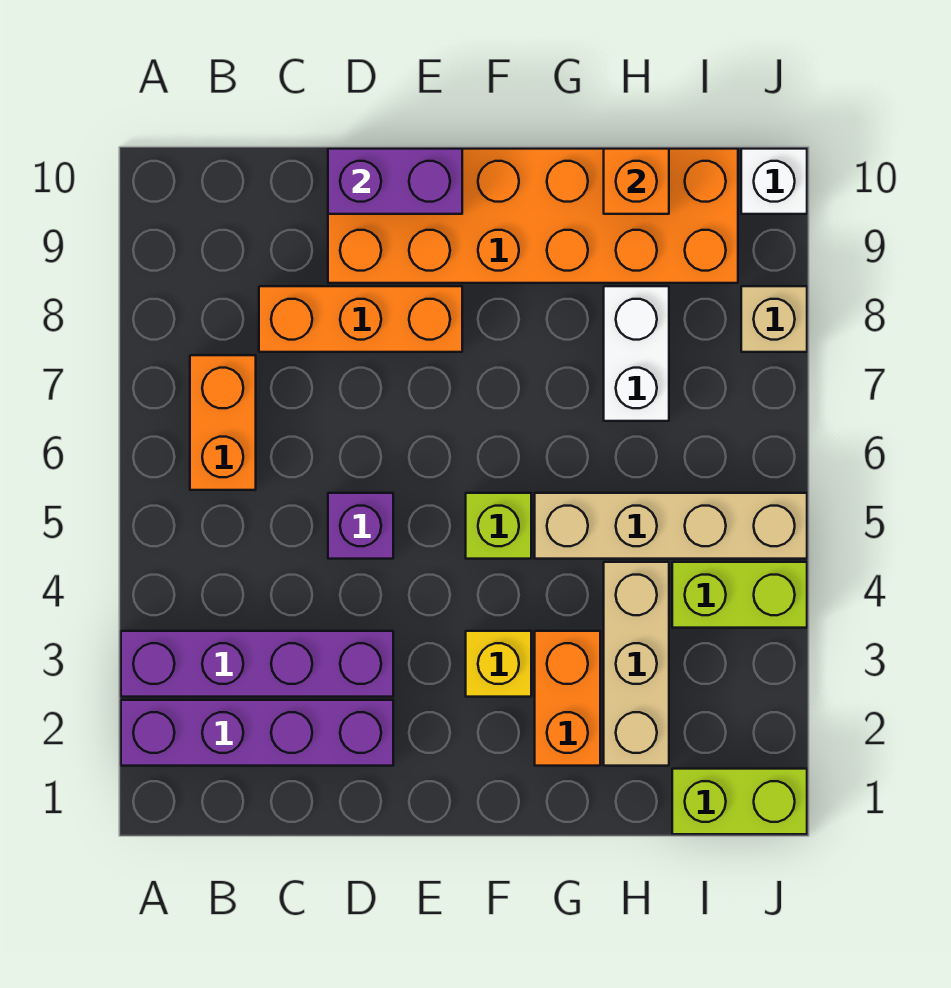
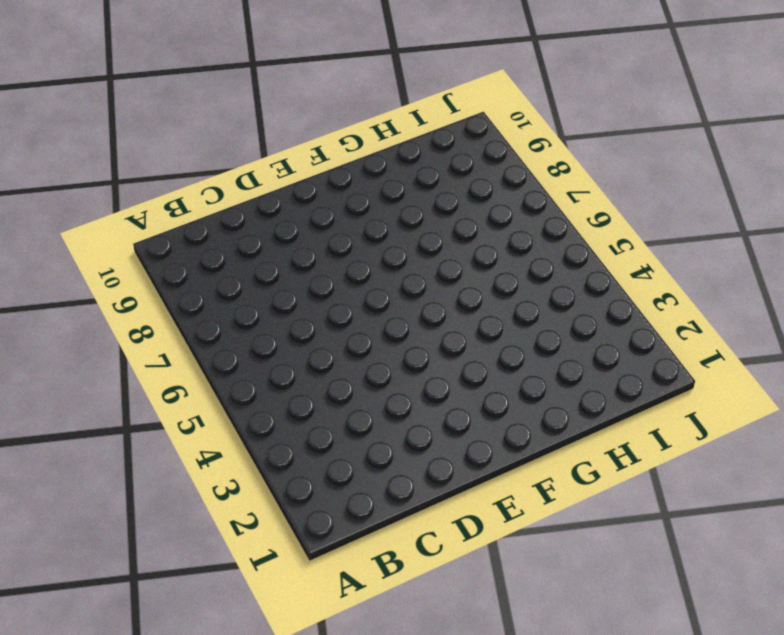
none -> purple 1x4 brick [121,700,393,766]
none -> purple 1x4 brick [121,631,393,697]
none -> orange 1x2 brick [190,355,256,490]

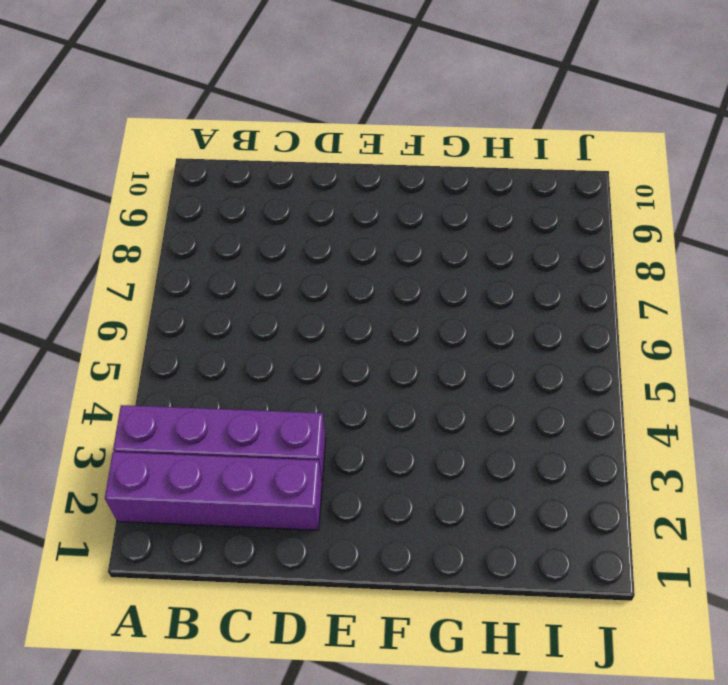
none -> orange 1x2 brick [190,355,256,490]
none -> orange 1x3 brick [259,286,462,352]
none -> purple 1x1 brick [328,493,393,559]

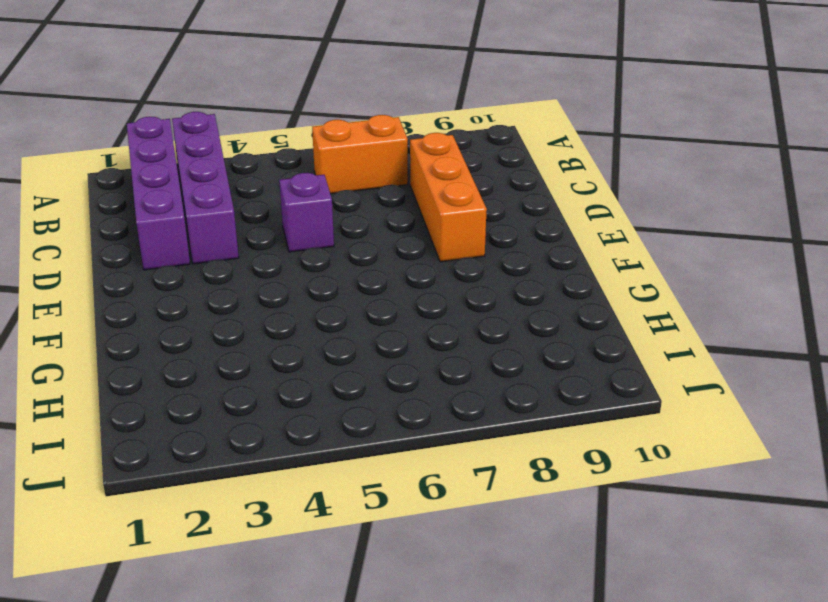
none -> orange 2x6 brick [328,149,738,283]
none -> yellow 1x1 brick [466,631,531,697]
none -> lime 1x1 brick [466,493,531,559]

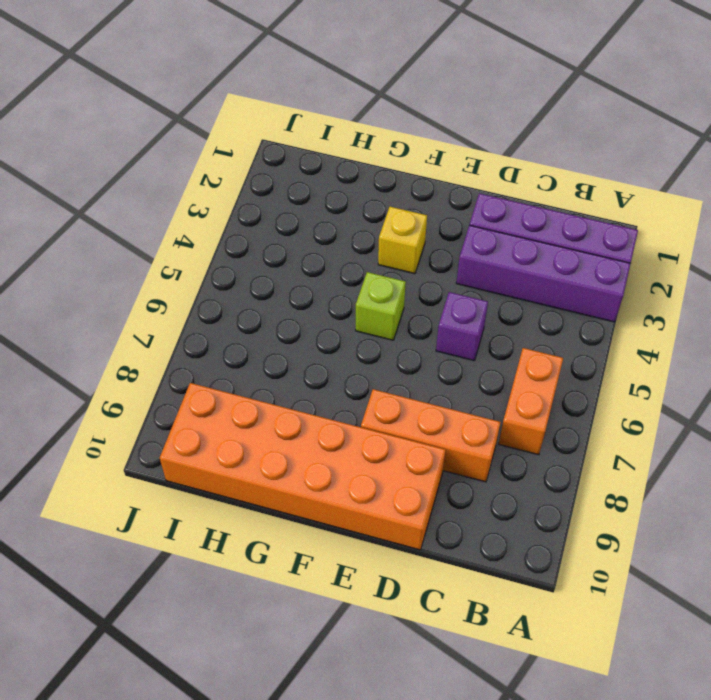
none -> orange 1x2 brick [535,631,600,766]
none -> tan 1x4 brick [535,493,807,559]
none -> tan 1x3 brick [604,562,669,766]

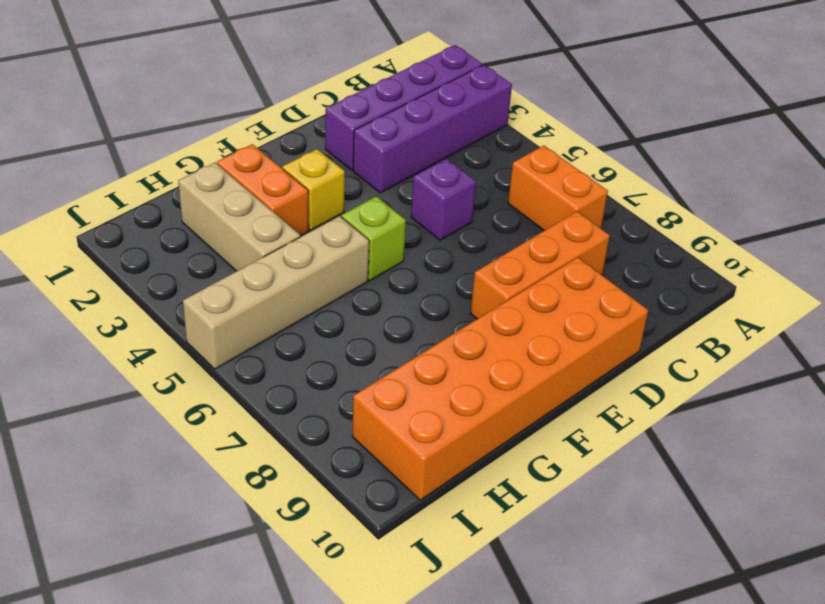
none -> white 1x2 brick [604,286,669,421]
none -> lime 1x2 brick [672,769,807,834]
none -> lime 1x2 brick [672,562,807,628]

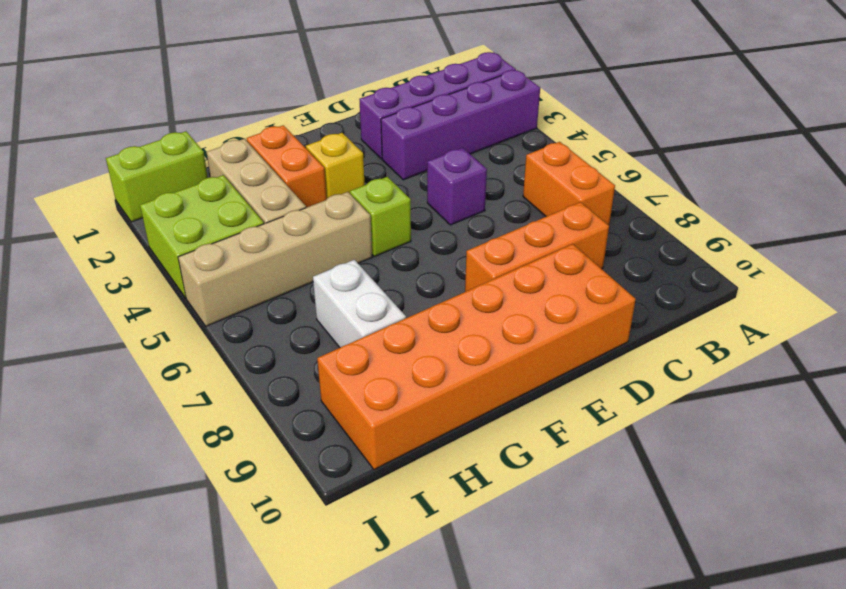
lime 2x2 brick [140,175,264,298] -> lime 1x2 brick [672,562,807,628]
none -> tan 1x1 brick [741,286,807,352]
none -> white 1x1 brick [741,149,807,214]
none -> purple 1x2 brick [328,149,462,214]

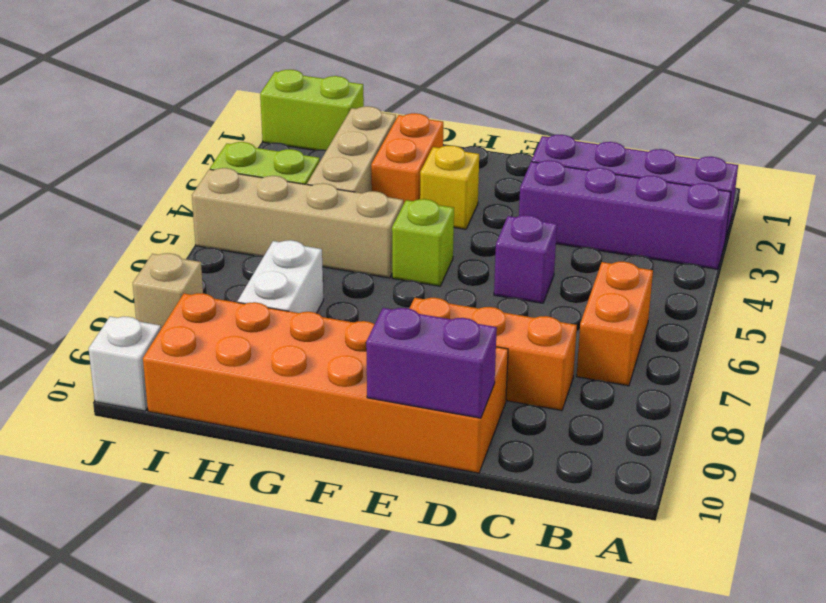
none -> orange 1x1 brick [604,149,669,214]

